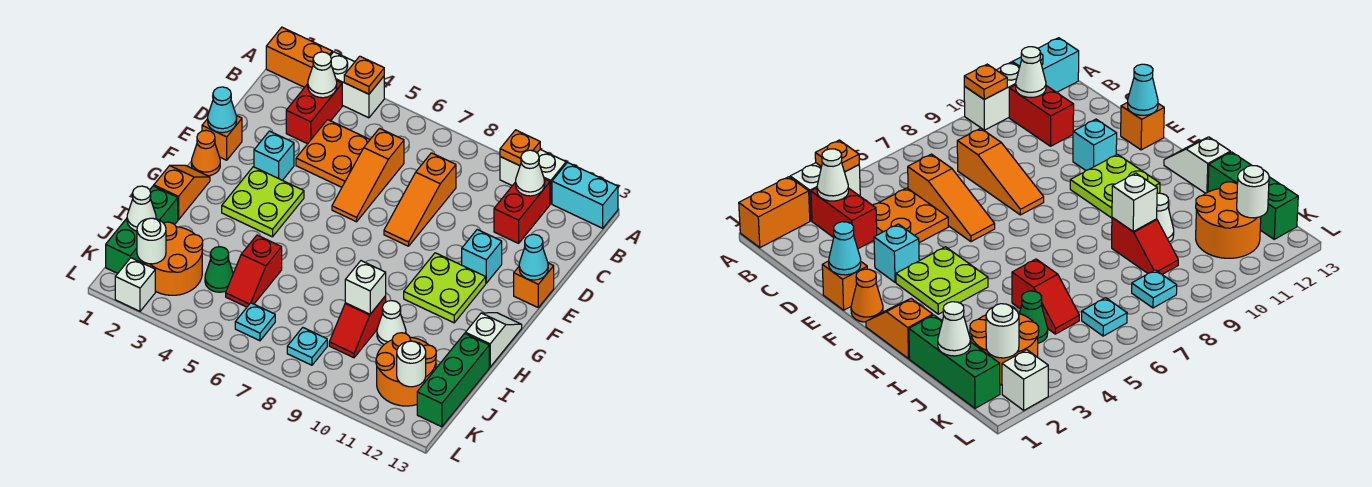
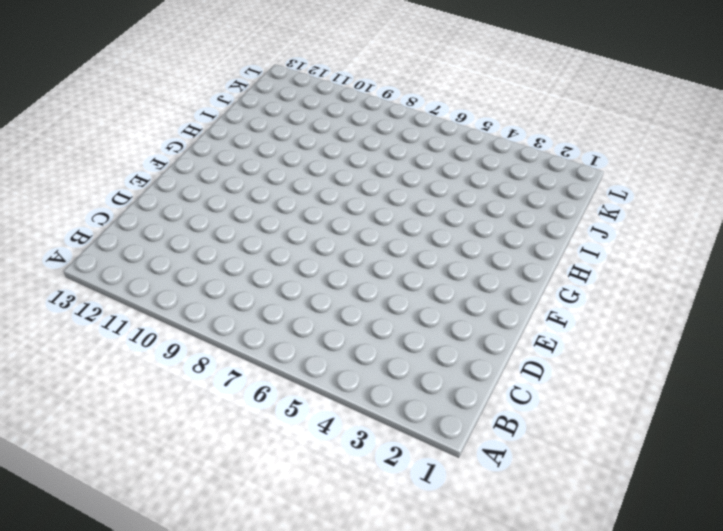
none -> orange 1x2 brick [266,27,332,87]
none -> white 1x2 brick [331,52,384,118]
none -> white 1x2 brick [500,150,566,204]
none -> cyan 1x2 brick [552,162,618,228]

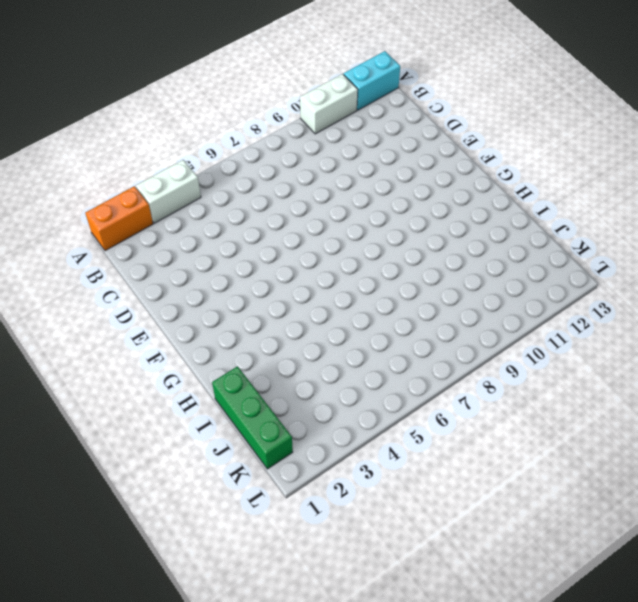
none -> red 1x2 brick [286,80,342,144]
none -> red 1x2 brick [494,179,550,243]
none -> orange 2x2 plate [296,120,370,187]
none -> orange 1x3 slope [332,128,404,222]

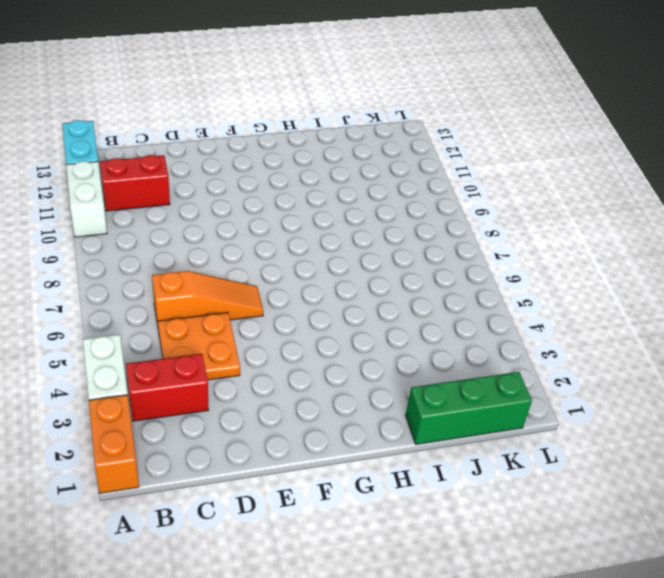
none -> orange 1x3 slope [384,153,456,246]
none -> orange 1x1 brick [202,116,242,160]
none -> cyan 1x1 brick [254,131,294,180]
none -> cyan 1x1 brick [462,230,502,283]

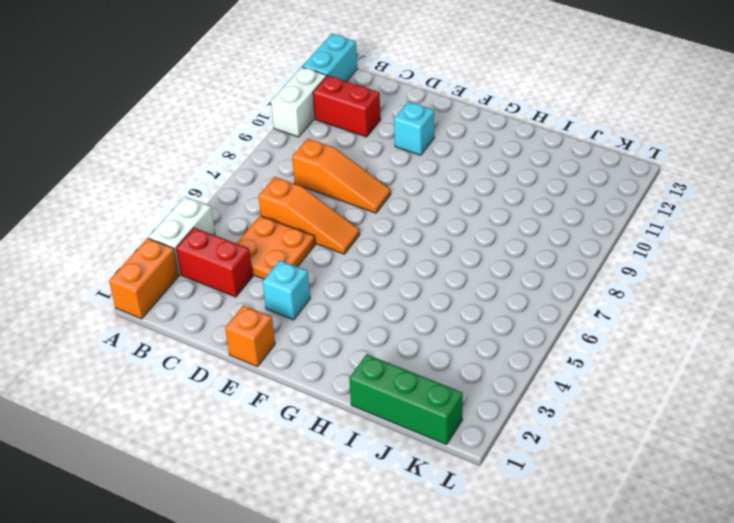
none -> orange 1x1 brick [514,263,554,307]
none -> orange 1x1 cone [191,130,220,176]
none -> lime 2x2 plate [222,167,304,237]
none -> lime 2x2 plate [404,253,486,323]

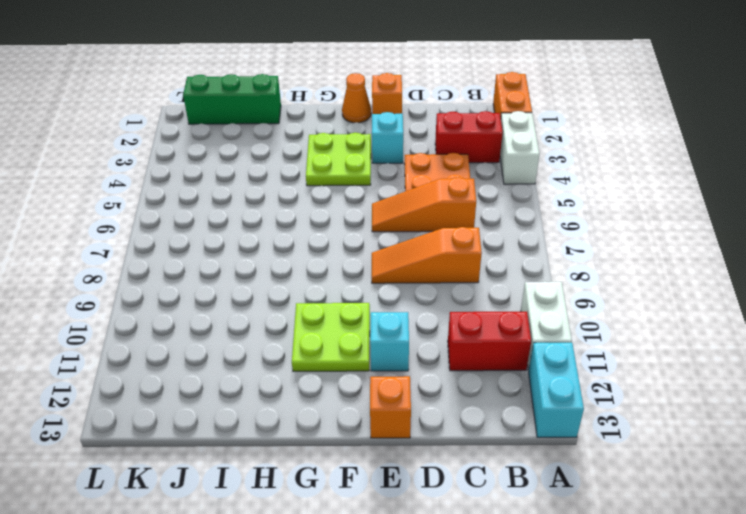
none -> orange 1x2 slope [154,165,210,220]
none -> white 1x2 slope [465,313,522,367]
none -> red 1x2 slope [226,235,282,307]
none -> red 1x2 slope [329,296,386,358]

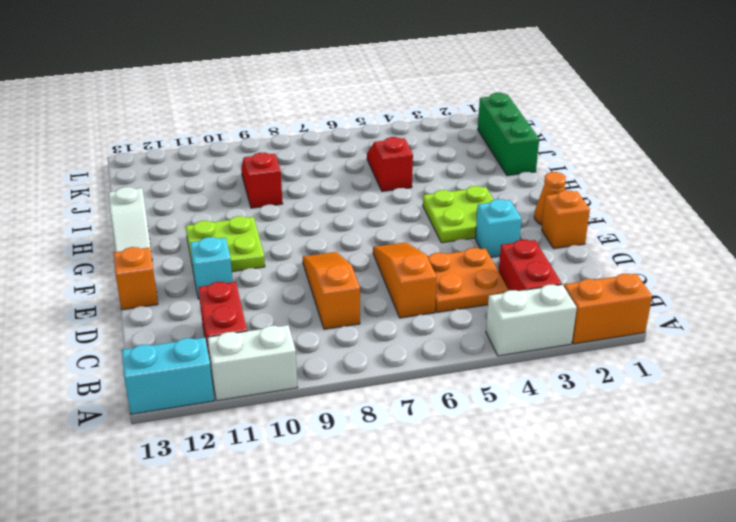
none -> orange 1x2 slope [154,165,210,220]
none -> white 1x1 cone [377,300,406,344]
none -> green 1x3 brick [417,334,489,427]
none -> orange 2x2 round brick [143,222,203,295]

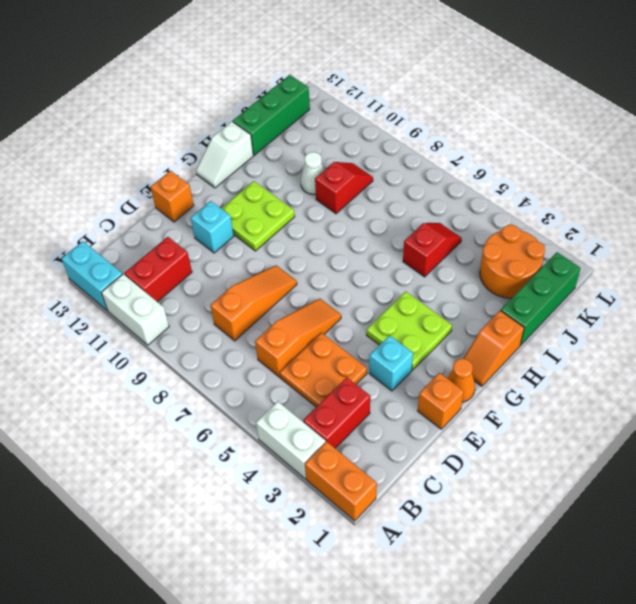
none -> green 1x1 cone [205,247,233,292]
none -> orange 2x2 round brick [376,333,436,406]
none -> cyan 1x1 plate [235,303,275,341]
none -> cyan 1x1 plate [287,328,327,365]

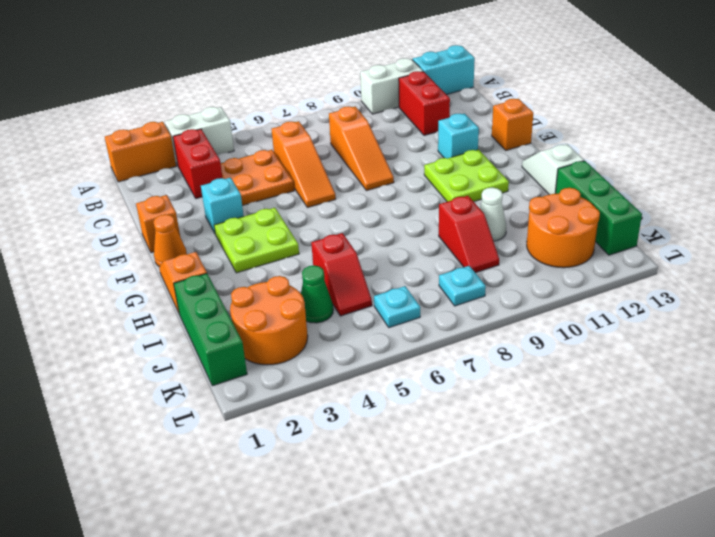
none -> white 1x1 brick [115,258,155,311]
none -> orange 1x1 plate [344,56,384,94]
none -> orange 1x1 plate [500,130,540,166]
none -> white 1x1 cone [308,52,337,98]

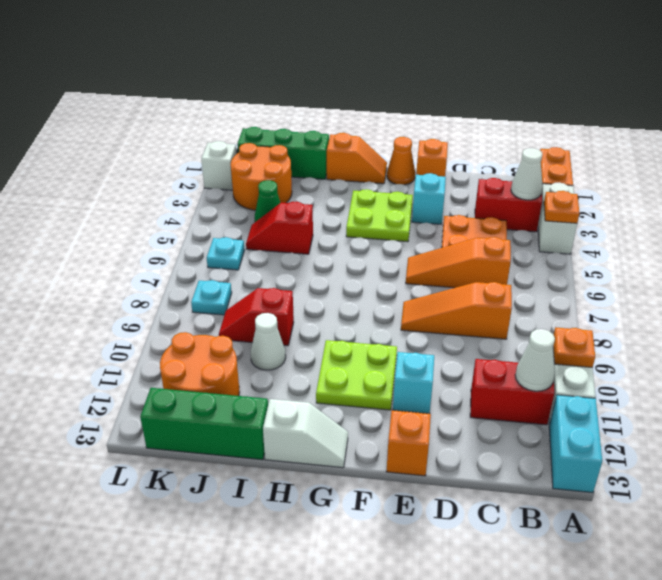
none -> cyan 1x1 cone [208,87,237,133]
none -> cyan 1x1 cone [519,234,548,280]
none -> white 1x1 brick [345,261,386,314]
none -> white 1x1 cone [127,186,156,231]

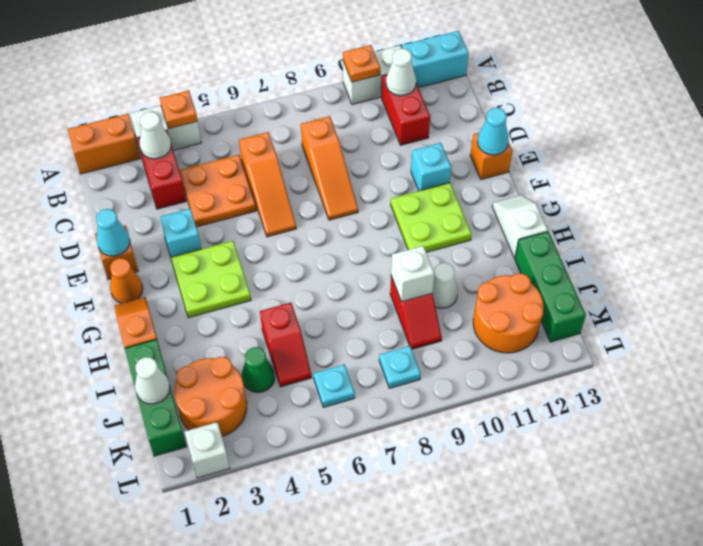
none -> white 1x1 round brick [137,218,166,264]
none -> white 1x1 round brick [397,341,426,387]

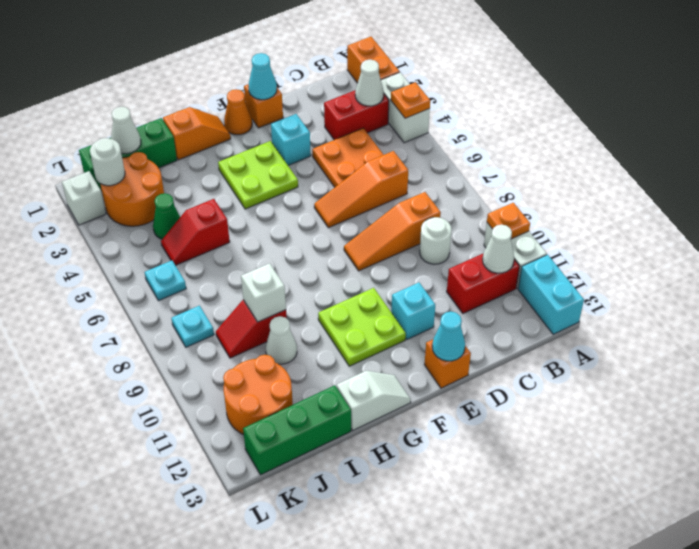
white 1x1 round brick [420,217,452,264] -> white 1x1 round brick moved to [397,341,426,387]

